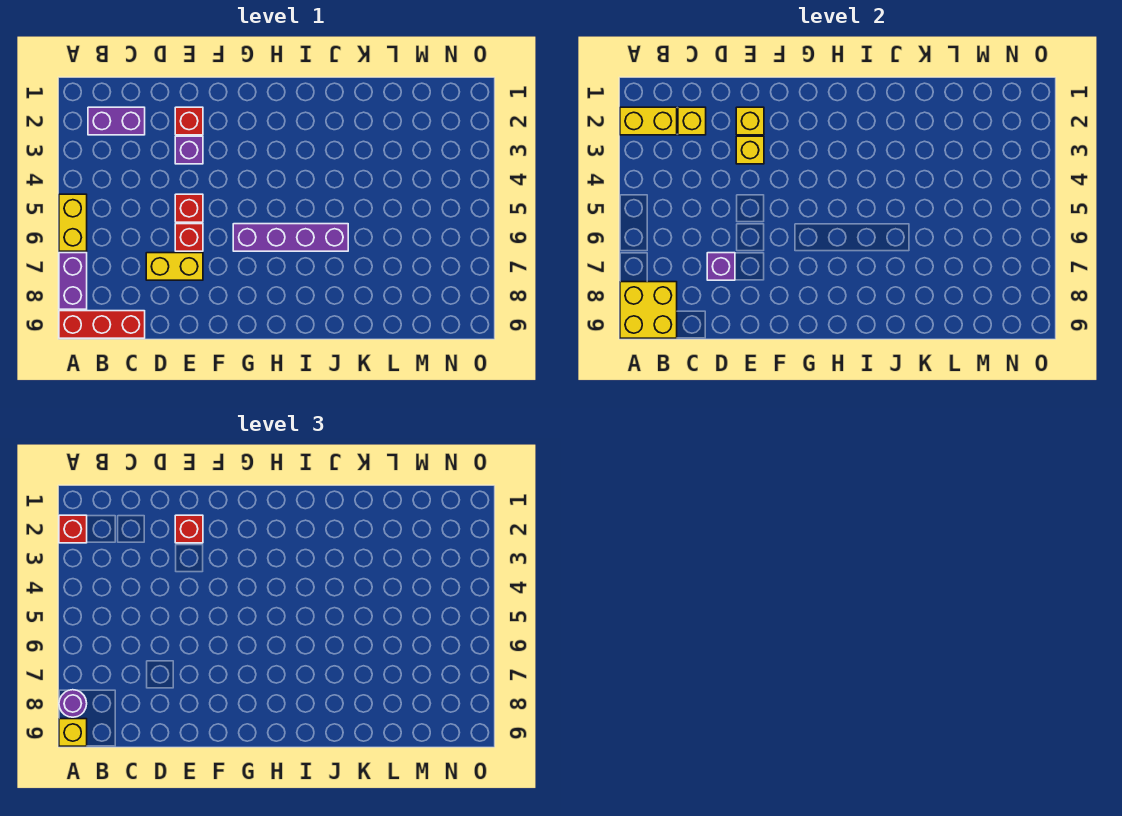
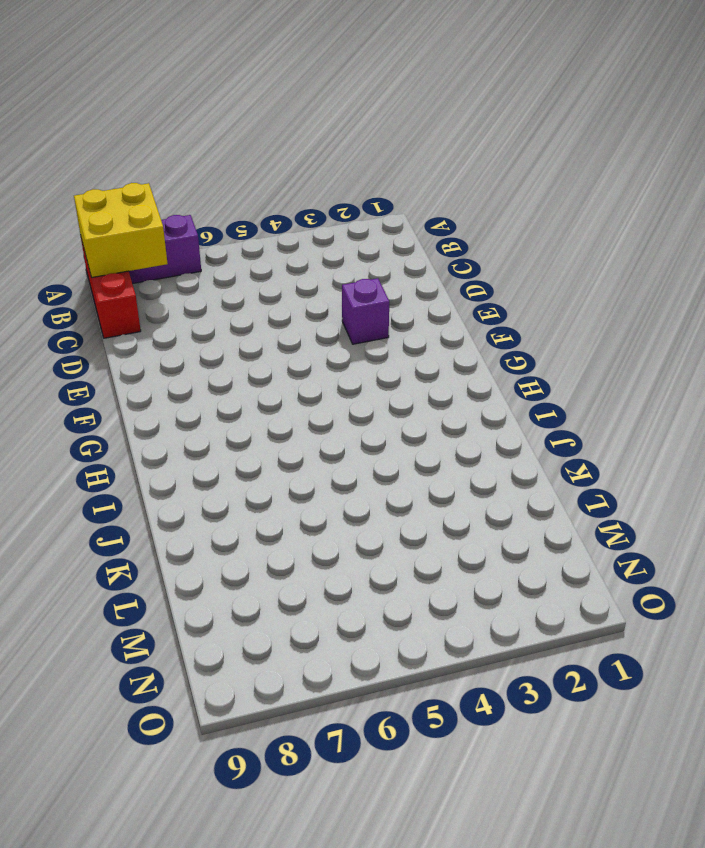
none -> yellow 1x2 brick [59,194,87,251]
none -> purple 1x2 brick [88,107,145,135]
none -> yellow 1x2 brick [146,253,203,280]

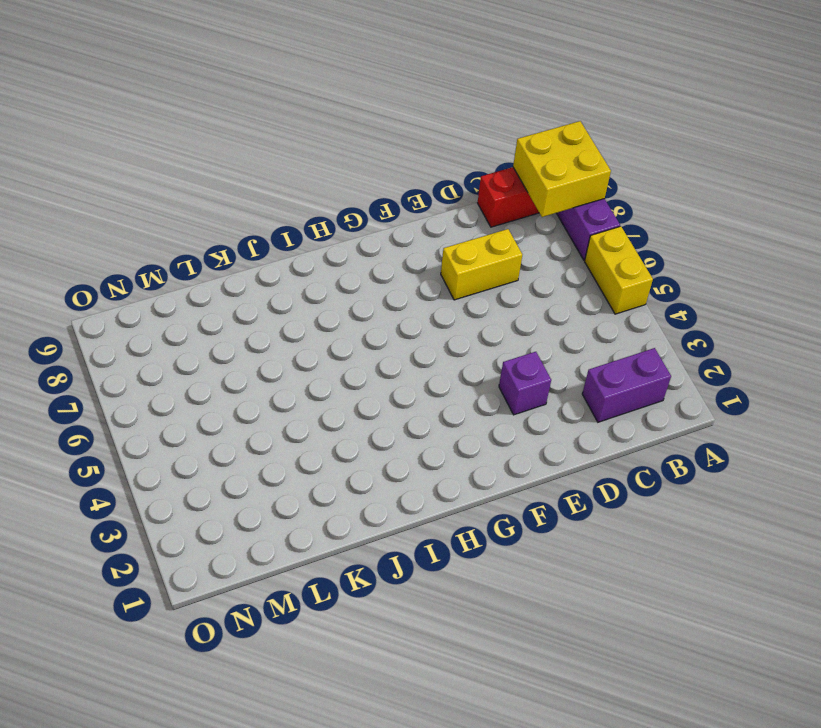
none -> red 1x1 brick [175,107,203,135]
none -> red 1x1 brick [175,194,203,222]
none -> red 1x1 brick [175,224,203,251]

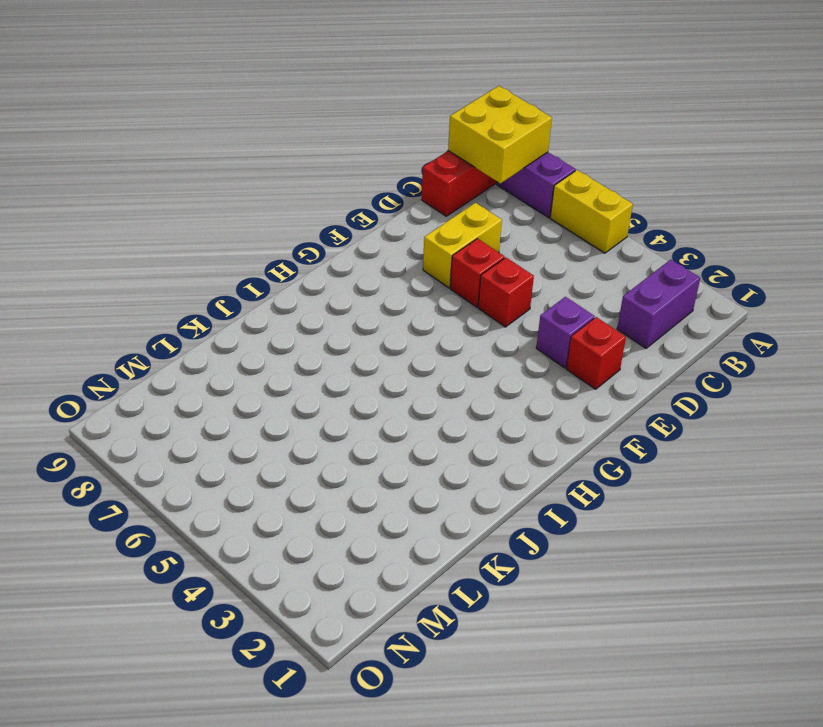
none -> purple 1x4 brick [233,224,348,251]
none -> yellow 1x2 brick [620,107,677,135]
none -> yellow 1x1 brick [678,107,706,135]

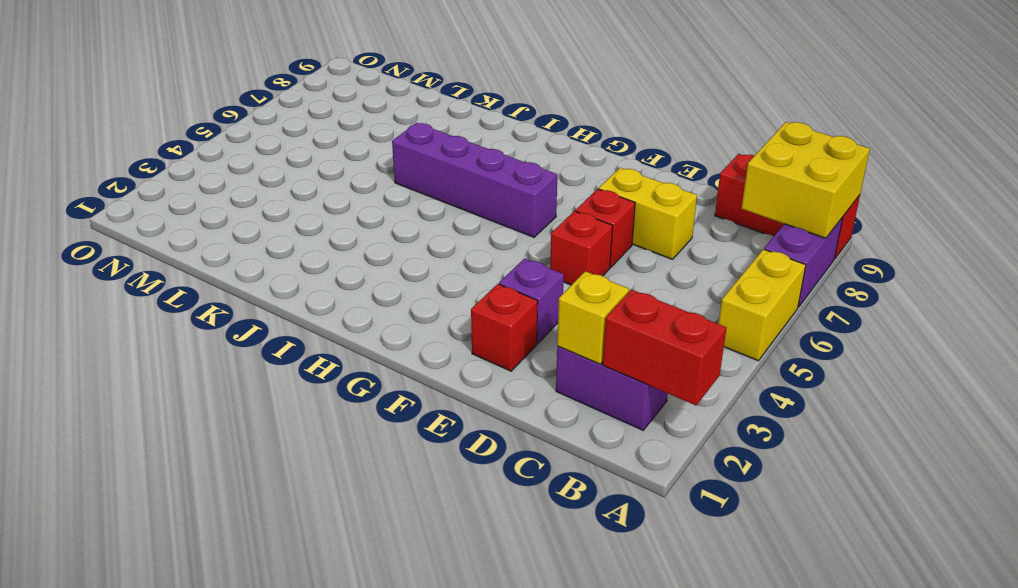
red 1x2 brick [603,290,726,405] -> yellow 1x2 brick [620,107,677,135]
none -> purple 1x1 brick [707,253,735,280]
none -> yellow 1x1 brick [736,107,764,135]
none -> yellow 1x1 brick [736,136,764,164]

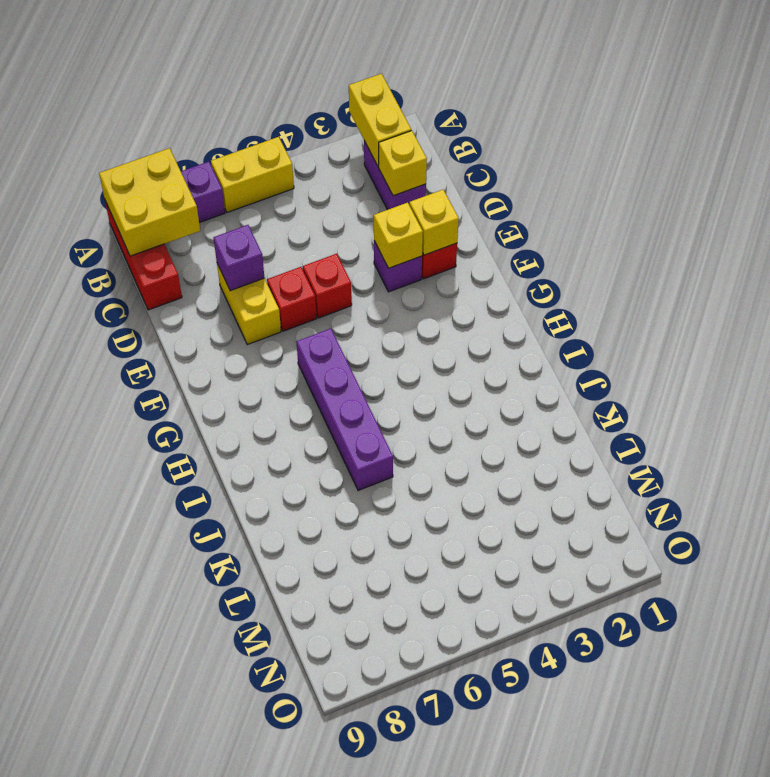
none -> red 1x1 brick [59,515,87,543]
none -> purple 1x1 round brick [59,690,87,717]
none -> yellow 1x1 brick [59,719,87,746]

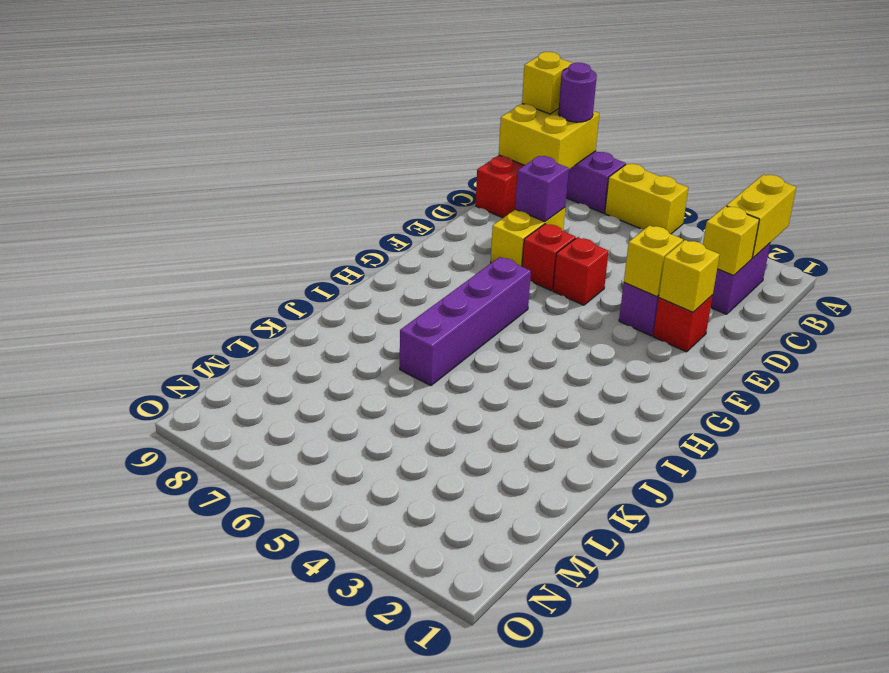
none -> red 1x1 brick [59,515,87,543]
none -> red 1x1 brick [175,515,203,543]

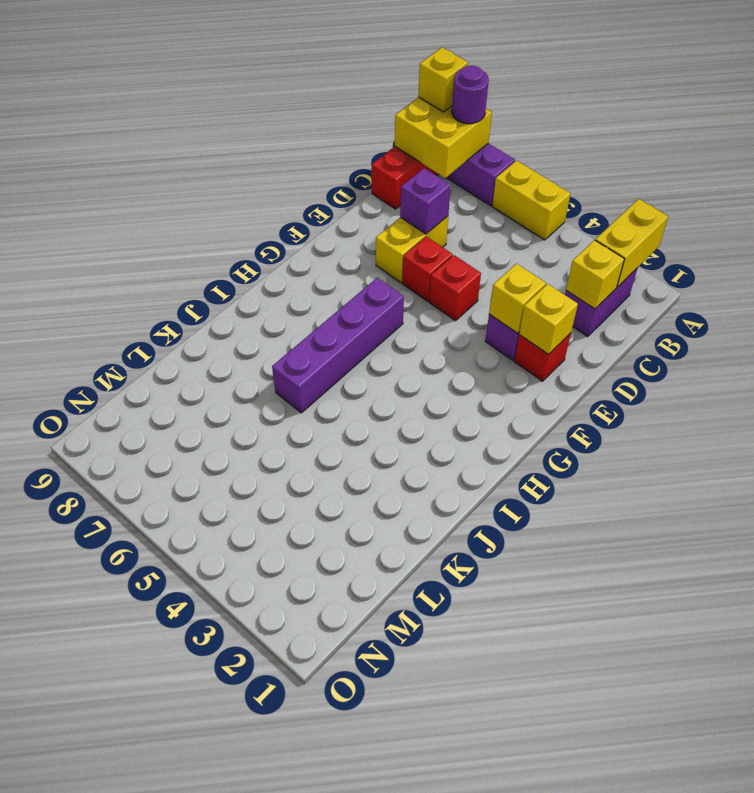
none -> red 1x1 brick [59,515,87,543]
none -> red 1x1 brick [175,515,203,543]

